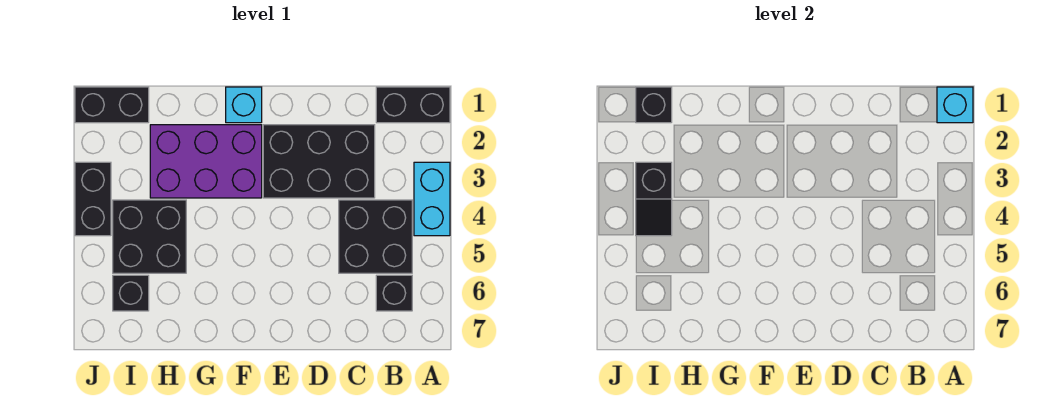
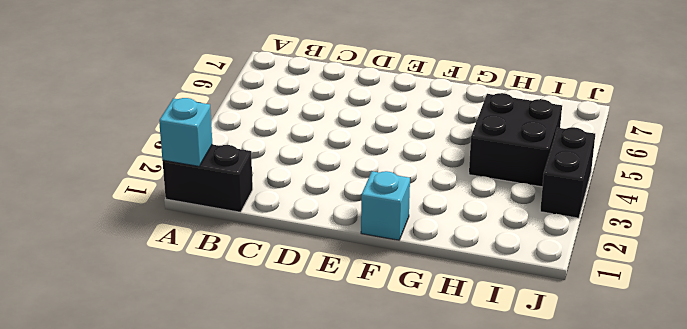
none -> cyan 1x2 brick [414,162,450,236]
none -> black 2x2 brick [339,200,412,273]
none -> black 1x1 brick [376,275,412,311]

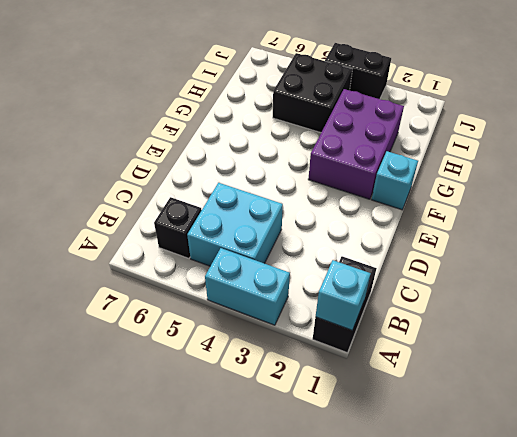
cyan 2x2 brick [187,183,283,266] -> black 2x2 brick [339,200,412,273]
none -> black 2x3 brick [263,125,375,198]
none -> black 1x2 brick [75,87,149,123]
none -> black 1x1 brick [113,275,149,311]

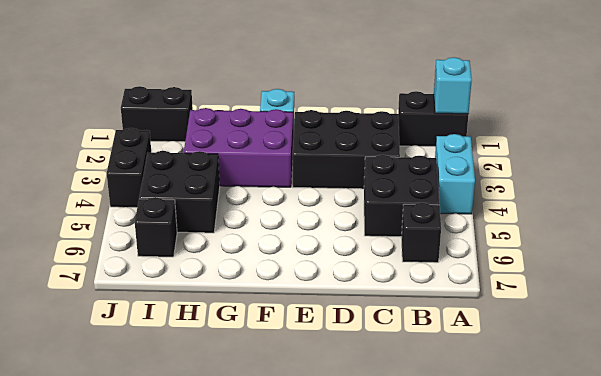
none -> black 1x1 brick [636,87,672,123]
none -> black 1x2 slope [636,162,672,236]

